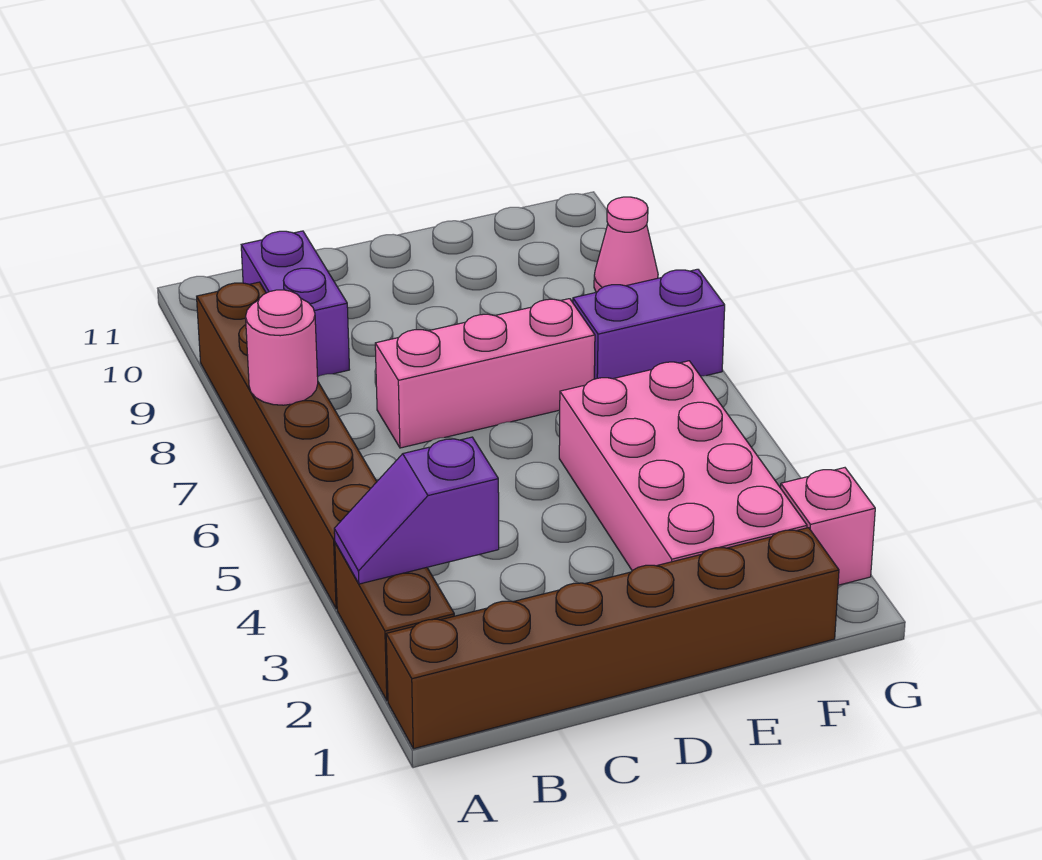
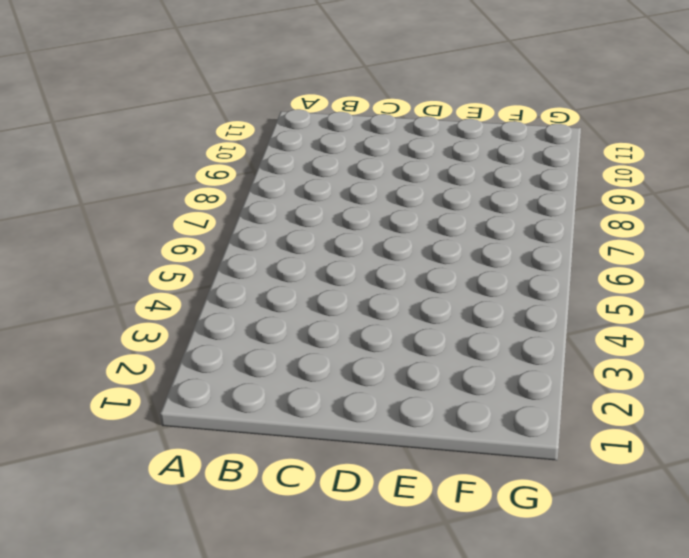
none -> brown 1x6 brick [386,528,839,749]
none -> brown 1x2 brick [335,543,454,701]

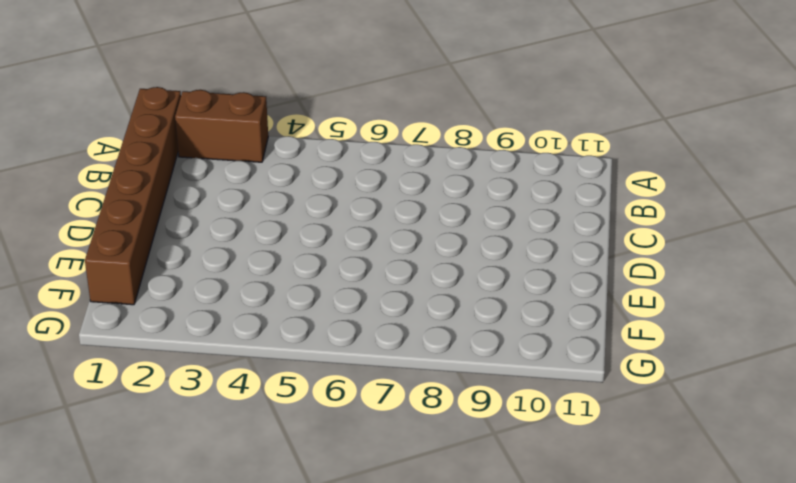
none -> brown 1x6 brick [197,282,377,609]
none -> purple 1x2 brick [241,231,350,377]

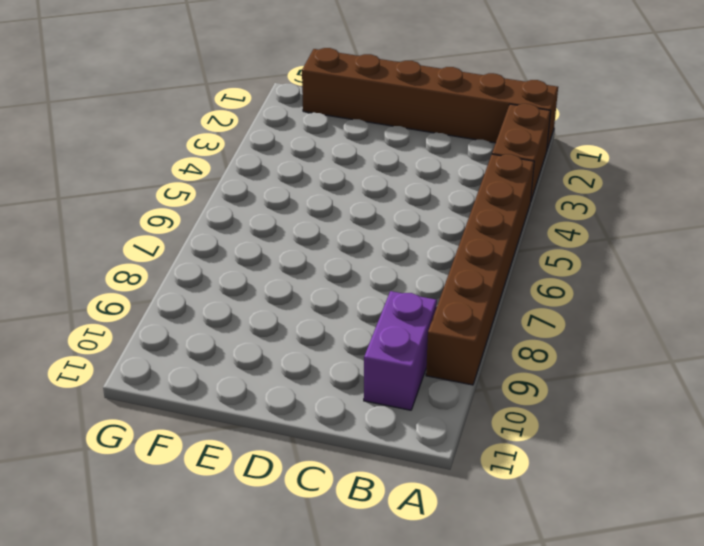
none -> pink 1x3 brick [375,299,595,448]
none -> pink 2x4 brick [559,361,807,571]

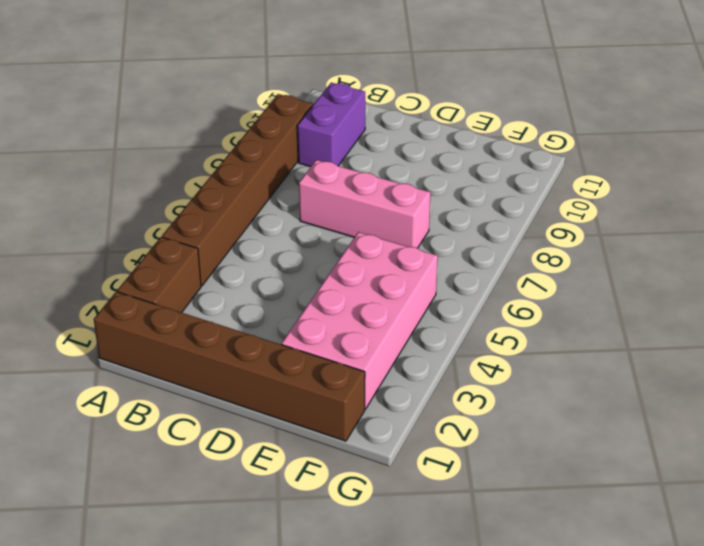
none -> purple 1x2 brick [573,269,725,379]
none -> pink 1x1 brick [781,468,875,585]

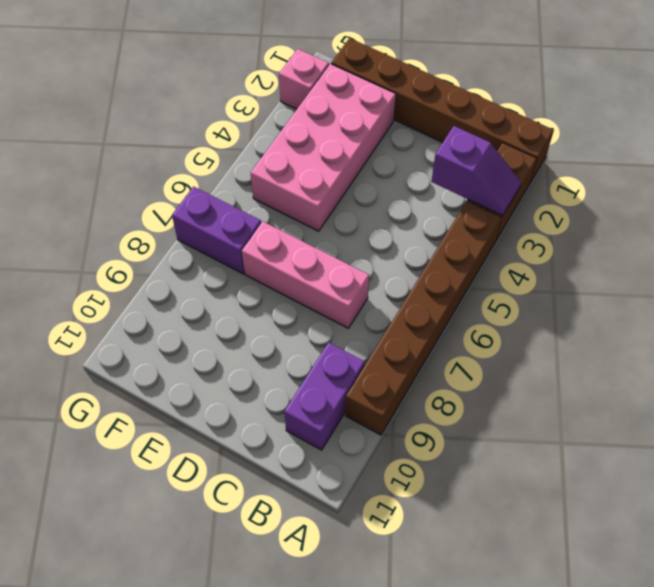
none -> pink 1x1 cone [594,197,658,292]
none -> pink 1x1 round brick [246,290,318,405]

